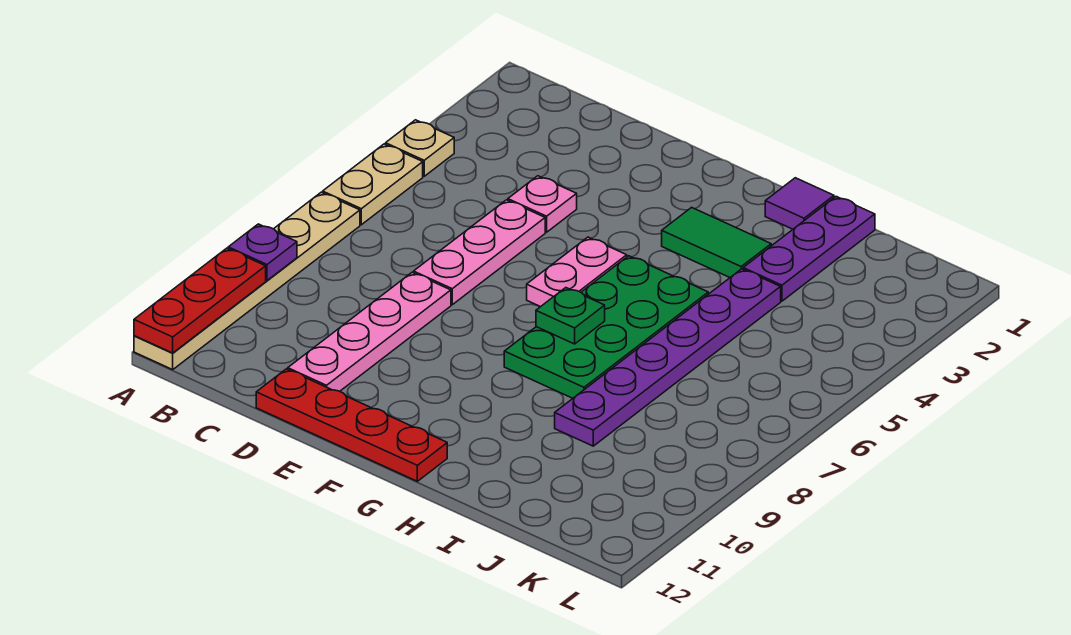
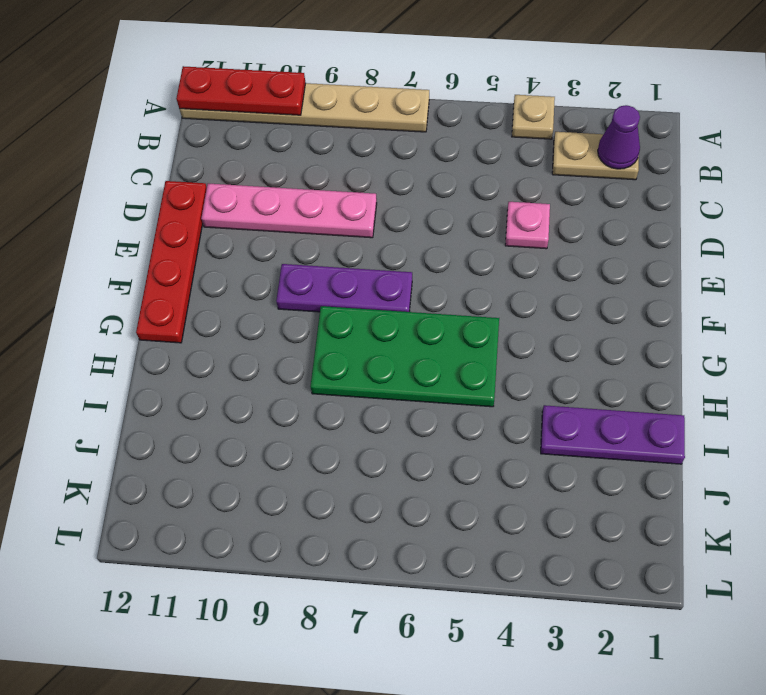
tan 1x2 plate [552,132,639,180] -> tan 1x2 plate moved to [323,144,423,225]
purple 1x1 cone [598,105,640,169] -> none
purple 1x3 plate [276,264,412,312] -> none
none -> pink 1x3 plate [414,200,545,305]
none -> pink 1x2 plate [527,237,627,307]
none -> green 1x2 tile [662,207,771,277]

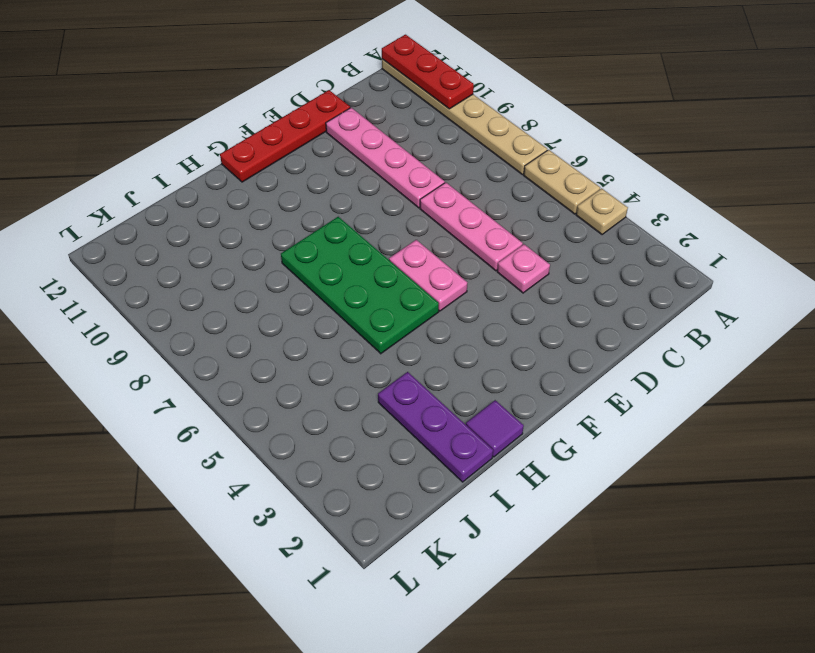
none -> green 1x2 tile [662,207,771,277]
none -> purple 1x6 plate [555,269,781,446]
none -> purple 1x1 plate [228,224,297,280]

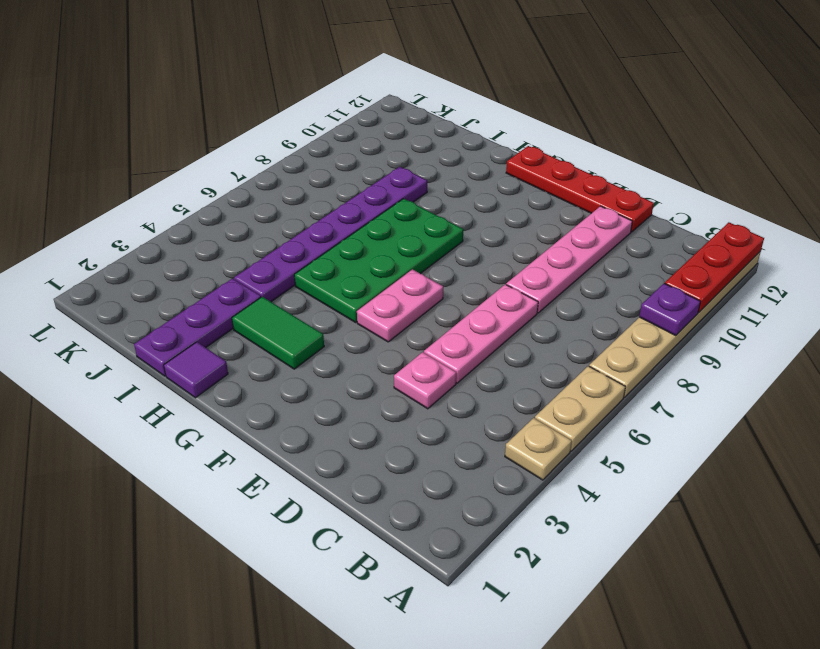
none -> green 1x1 plate [536,288,605,344]

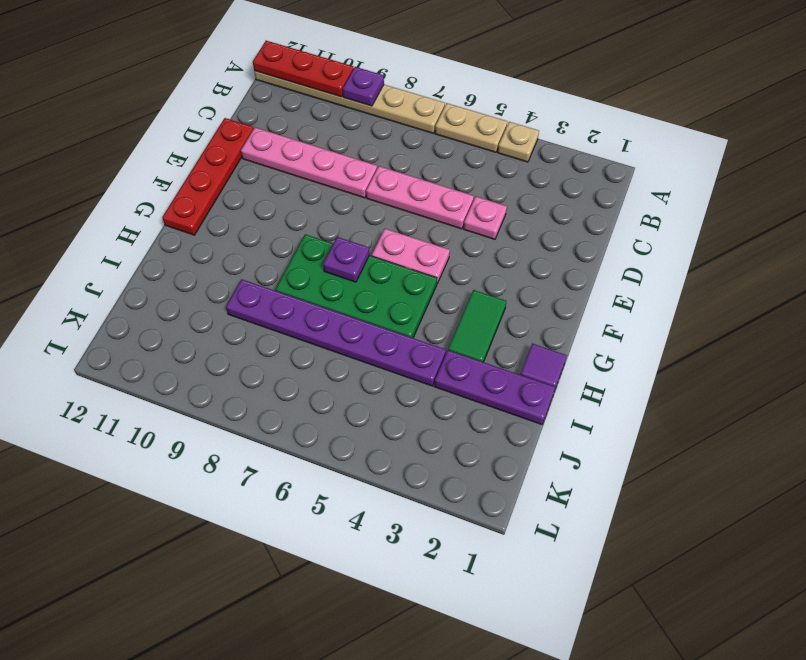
purple 1x1 plate [323,237,369,282] -> green 1x1 plate [536,288,605,344]

